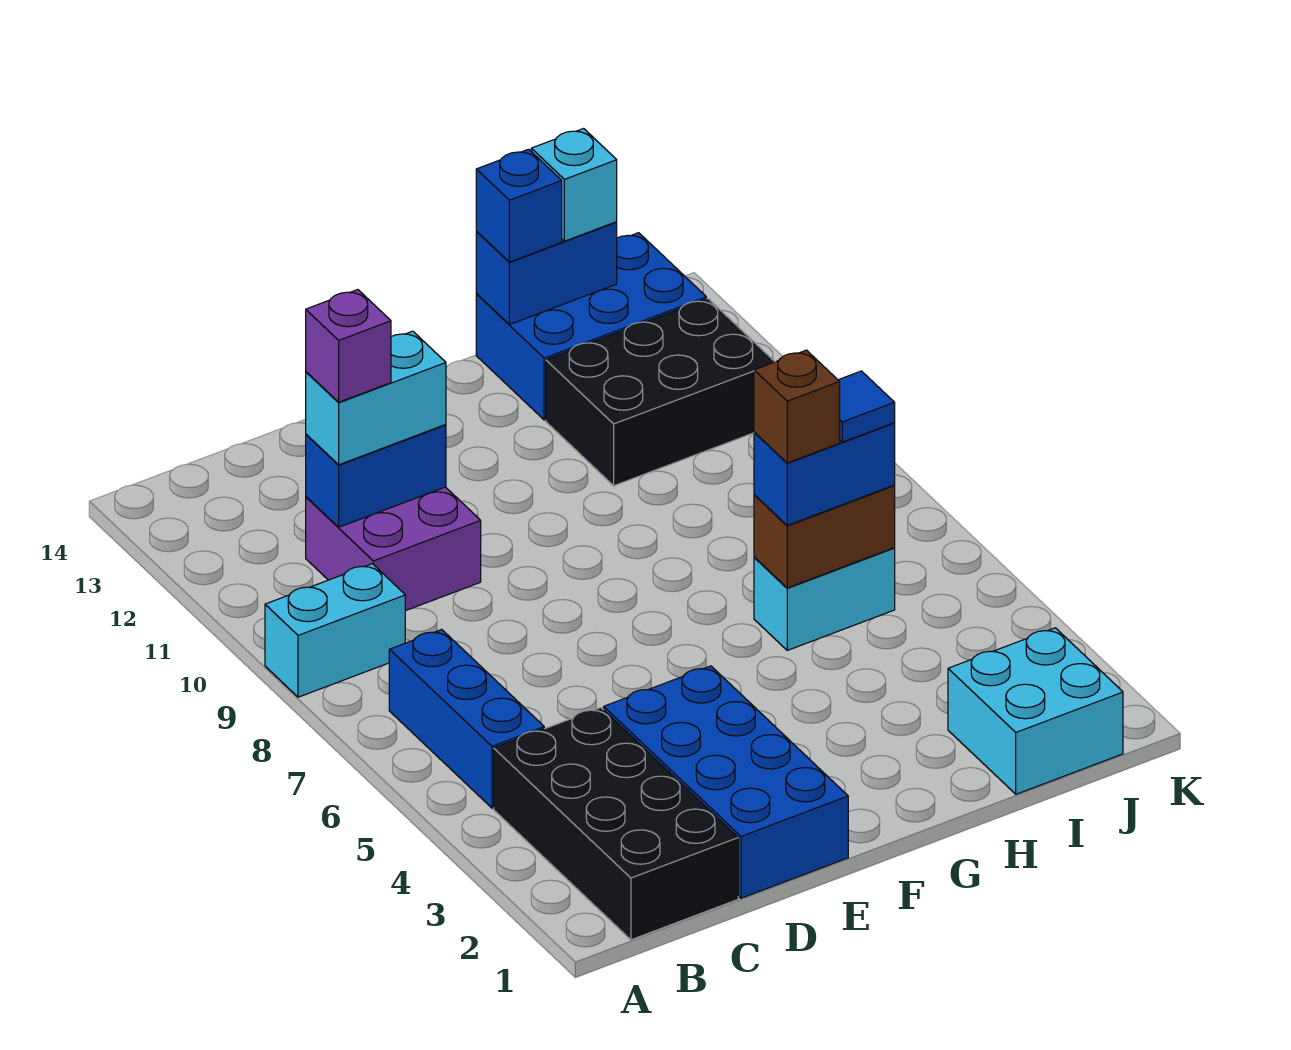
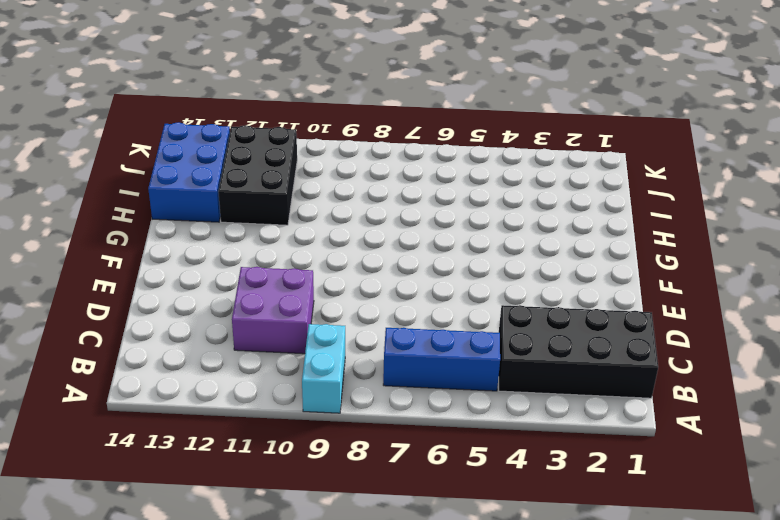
none -> blue 2x4 brick [604,666,848,898]
none -> cyan 1x2 brick [754,548,895,650]
none -> cyan 2x2 brick [948,628,1123,794]

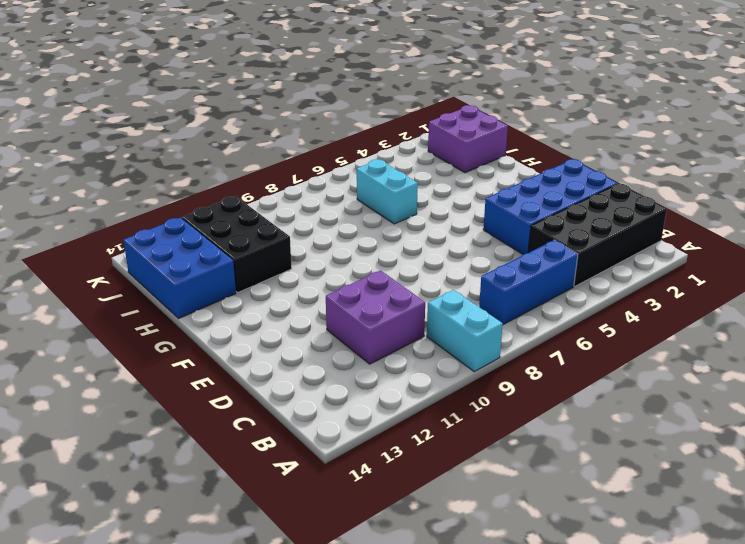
purple 2x2 brick [428,105,508,173] -> cyan 2x2 brick [948,628,1123,794]
none -> blue 1x2 brick [306,425,446,527]
none -> brown 1x2 brick [754,485,895,588]
none -> blue 1x2 brick [476,222,617,325]

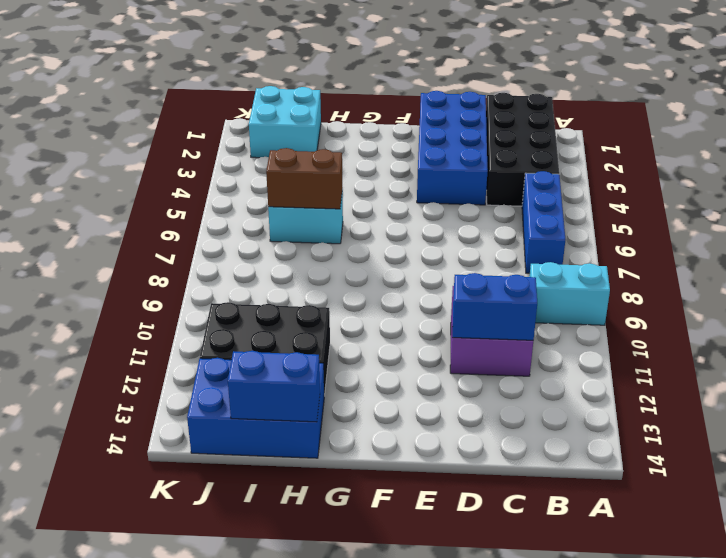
none -> cyan 1x2 brick [306,331,446,465]
none -> blue 1x2 brick [754,423,895,525]
none -> blue 1x1 brick [476,149,562,262]

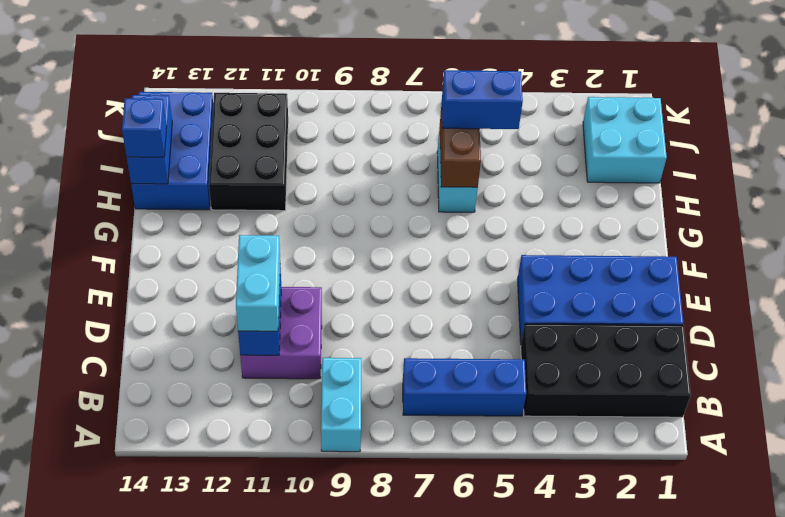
blue 1x2 brick [442,70,523,129] -> blue 1x2 brick turned to [754,423,895,525]
none -> cyan 1x1 brick [531,129,617,241]
none -> purple 1x1 brick [306,290,391,402]
none -> brown 1x1 brick [754,350,840,463]

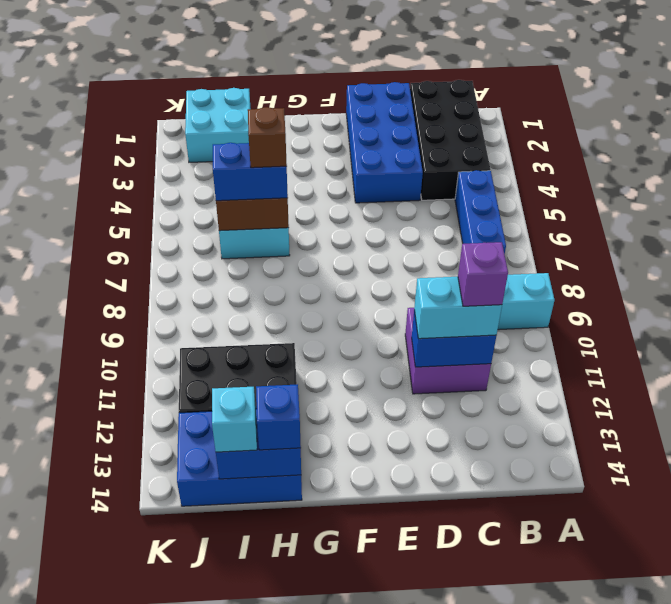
none -> blue 1x1 tile [839,371,895,442]

